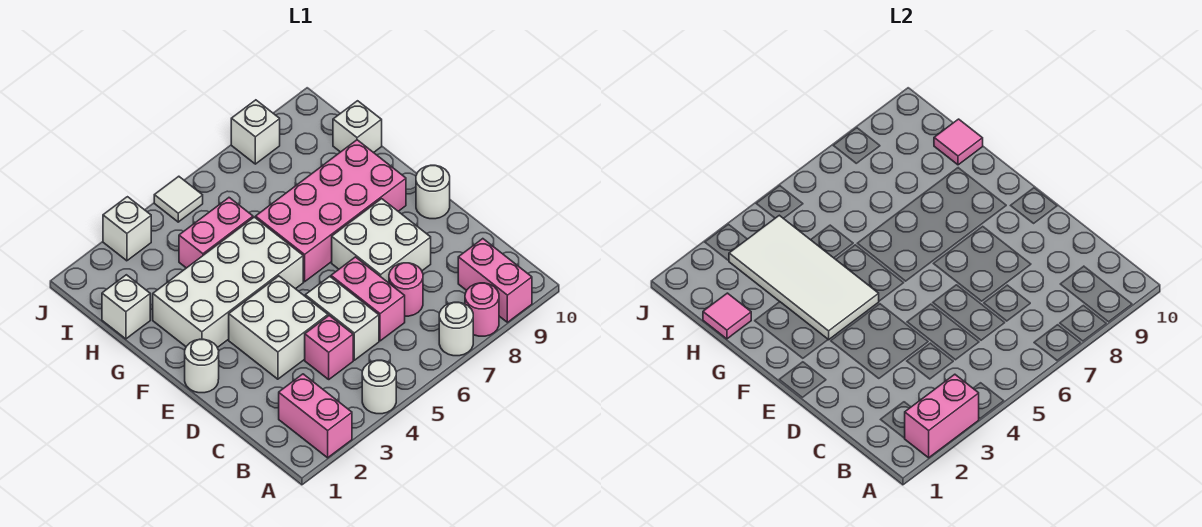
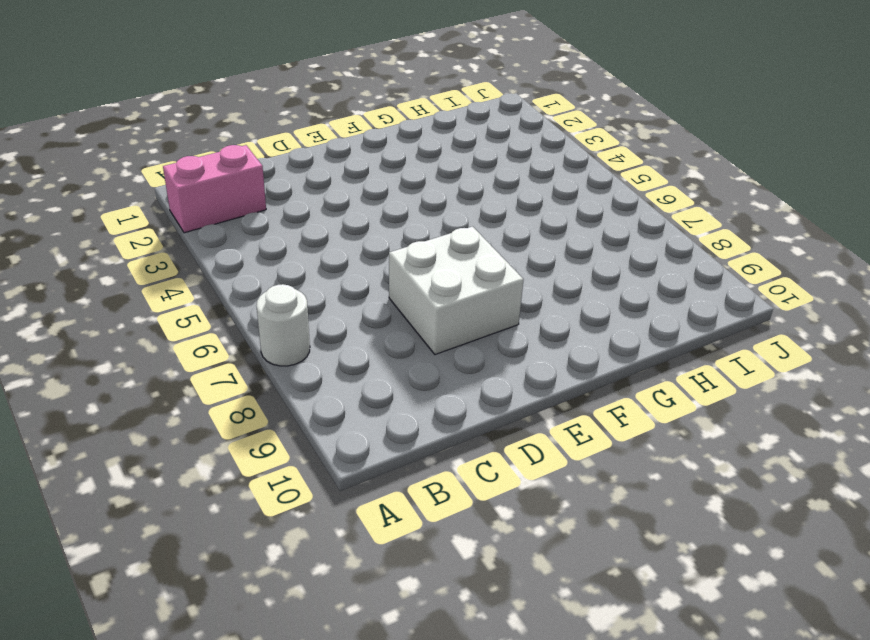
none -> white 1x1 round brick [362,360,396,414]
none -> pink 1x1 round brick [465,283,499,336]
none -> pink 1x2 brick [458,239,532,322]

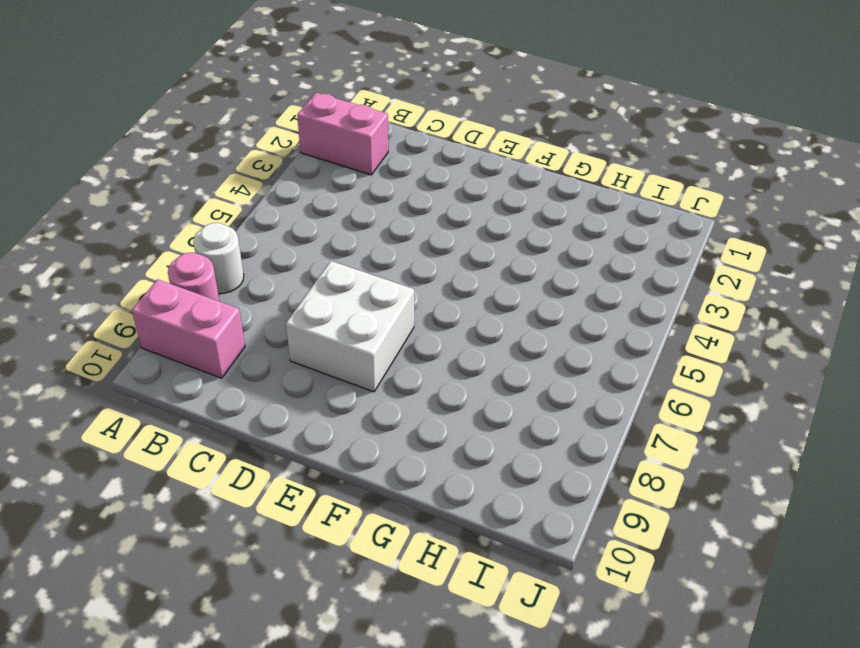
none -> white 1x1 round brick [362,360,396,414]
none -> pink 1x1 brick [305,316,353,379]
none -> white 1x2 brick [305,276,379,360]

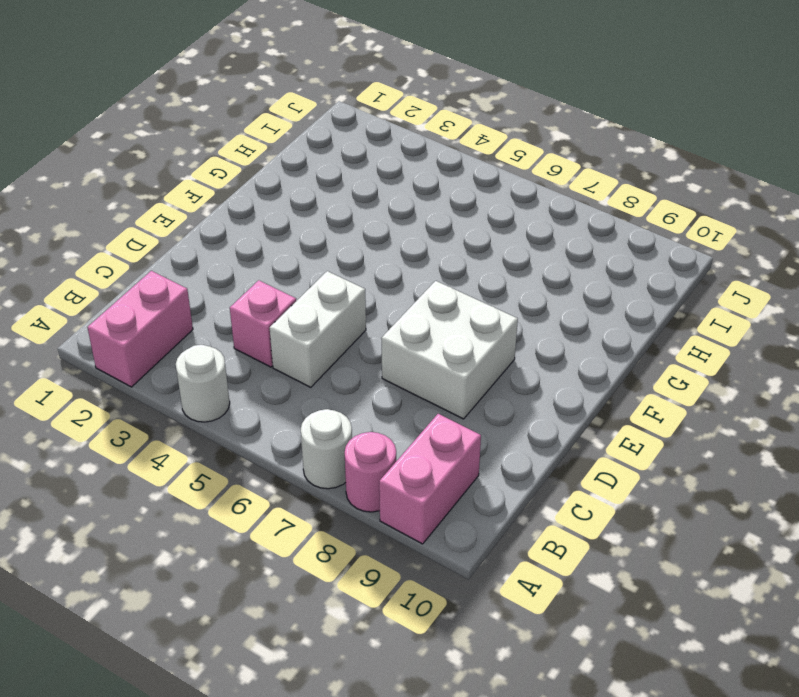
none -> pink 1x2 brick [331,257,405,341]
none -> pink 1x1 round brick [389,263,423,316]
none -> white 2x2 brick [229,276,328,379]

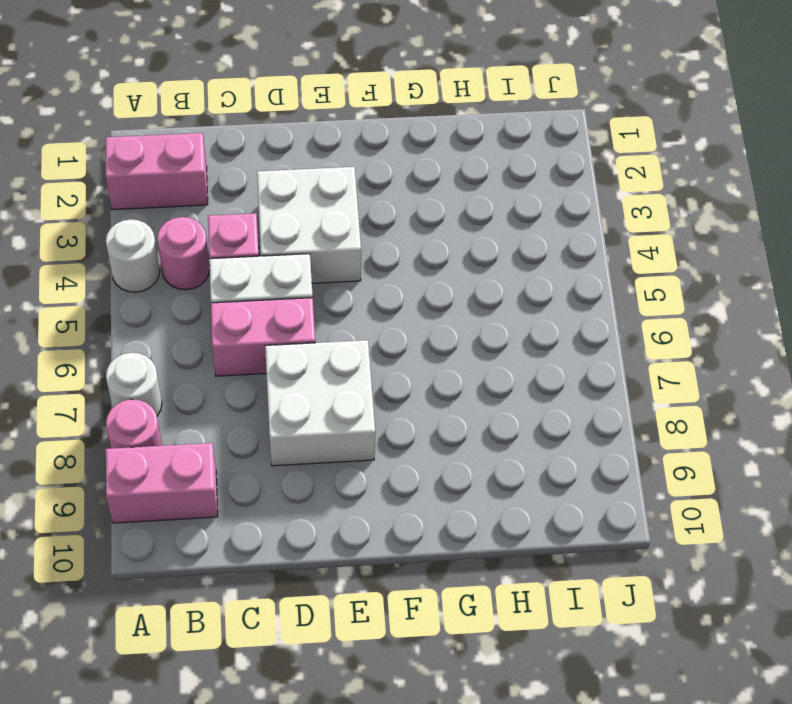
pink 1x1 round brick [157,217,210,290] -> pink 1x1 round brick moved to [389,263,423,316]
none -> white 1x1 round brick [185,339,219,393]
none -> white 1x1 round brick [416,165,450,219]
none -> white 2x4 brick [153,217,303,348]

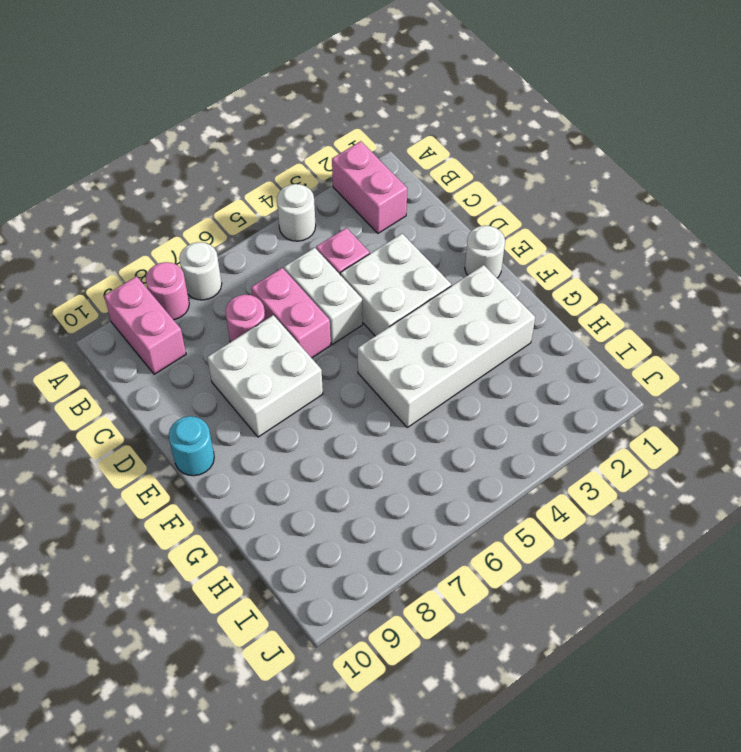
cyan 1x1 round brick [169,416,214,476] -> white 1x1 round brick [416,165,450,219]
none -> pink 2x4 brick [256,140,406,282]
none -> white 1x1 brick [102,275,150,339]
none -> pink 1x2 brick [179,198,253,268]

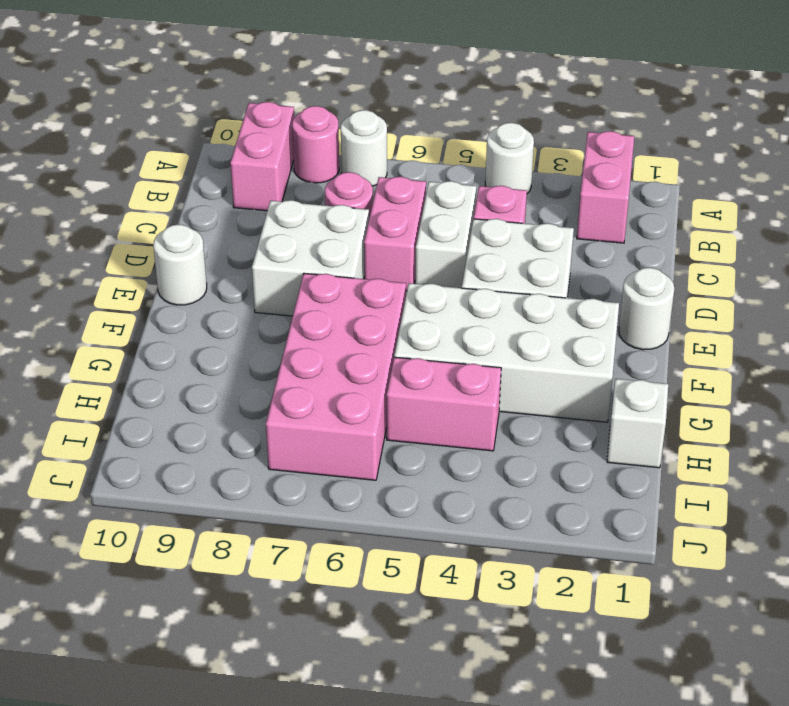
pink 2x4 brick [266,273,406,480] -> pink 2x4 brick turned to [256,140,406,282]
none -> white 1x1 brick [333,101,382,153]
none -> white 1x1 brick [103,197,151,261]
none -> white 1x1 tile [154,176,203,222]

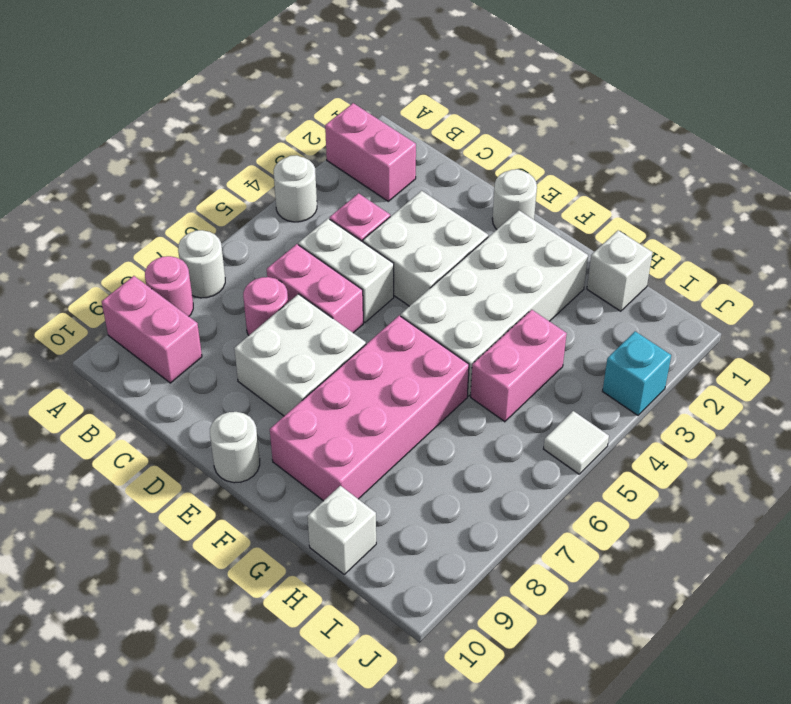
cyan 1x1 brick [602,331,671,415] -> white 1x1 brick [103,197,151,261]
none -> white 1x1 brick [231,100,280,164]
none -> pink 1x2 brick [905,374,979,458]
none -> white 2x4 tile [729,215,879,340]

